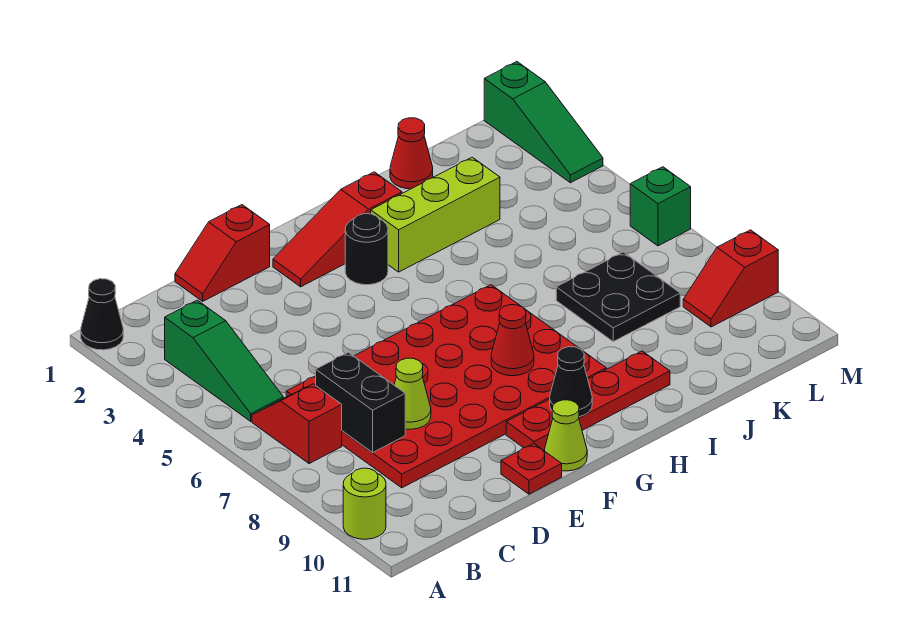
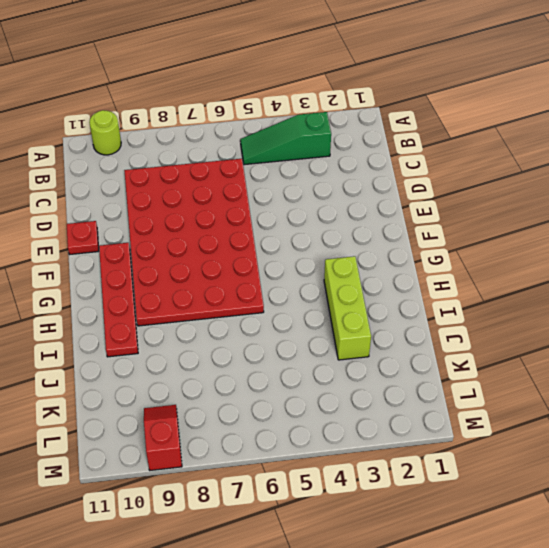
none -> black 1x1 cone [81,279,123,350]
none -> red 1x2 slope [252,384,342,464]
none -> red 1x2 slope [175,205,270,301]

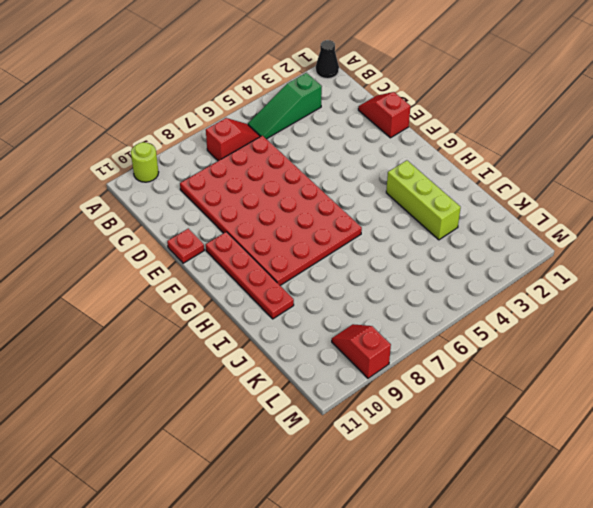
none -> red 1x3 slope [273,172,402,287]
none -> lime 1x1 cone [545,400,587,471]
none -> black 1x1 round brick [345,214,388,285]

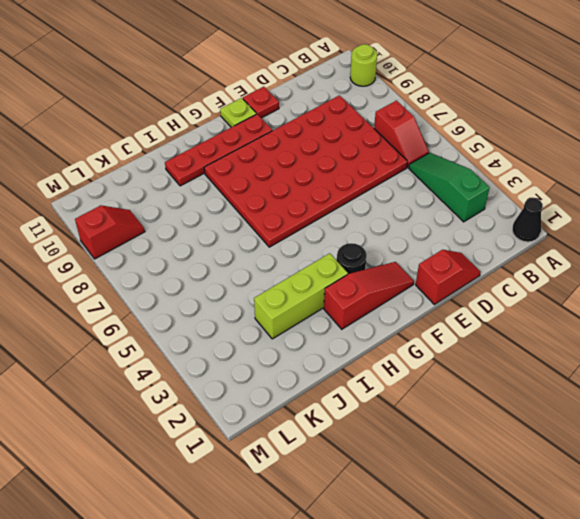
lime 1x1 plate [220,98,256,127] -> lime 1x1 cone [545,400,587,471]
none -> red 1x1 cone [390,118,433,189]
none -> black 2x2 plate [556,252,680,341]
none -> green 1x3 slope [484,62,603,183]

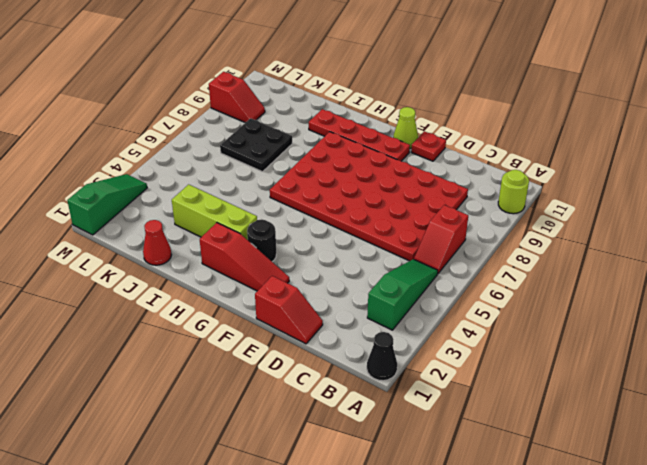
none -> green 1x1 brick [630,167,691,246]
none -> black 1x2 brick [316,352,405,453]
none -> lime 1x1 cone [394,358,431,429]

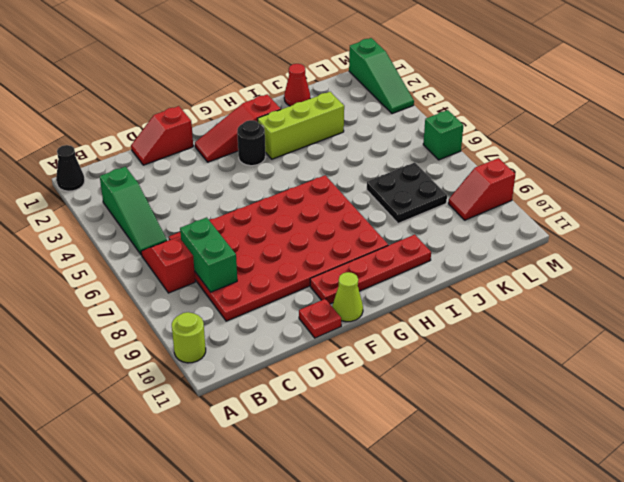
green 1x2 brick [180,217,237,292] -> black 1x2 brick [316,352,405,453]
none -> lime 1x1 cone [394,358,431,429]
none -> red 1x1 cone [491,305,534,376]
none -> black 1x1 cone [550,347,592,417]

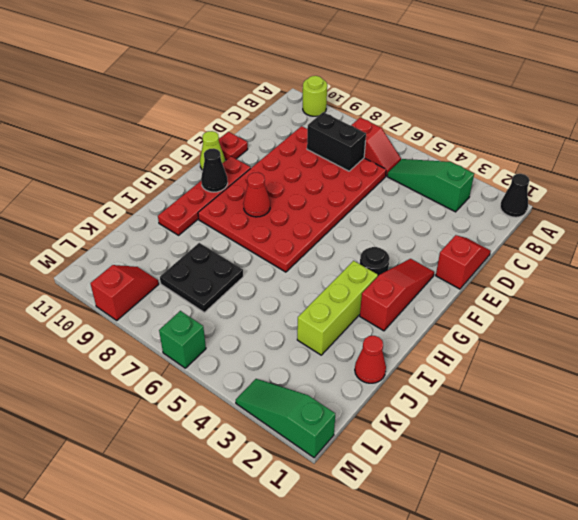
none -> lime 1x1 cone [394,358,431,429]

